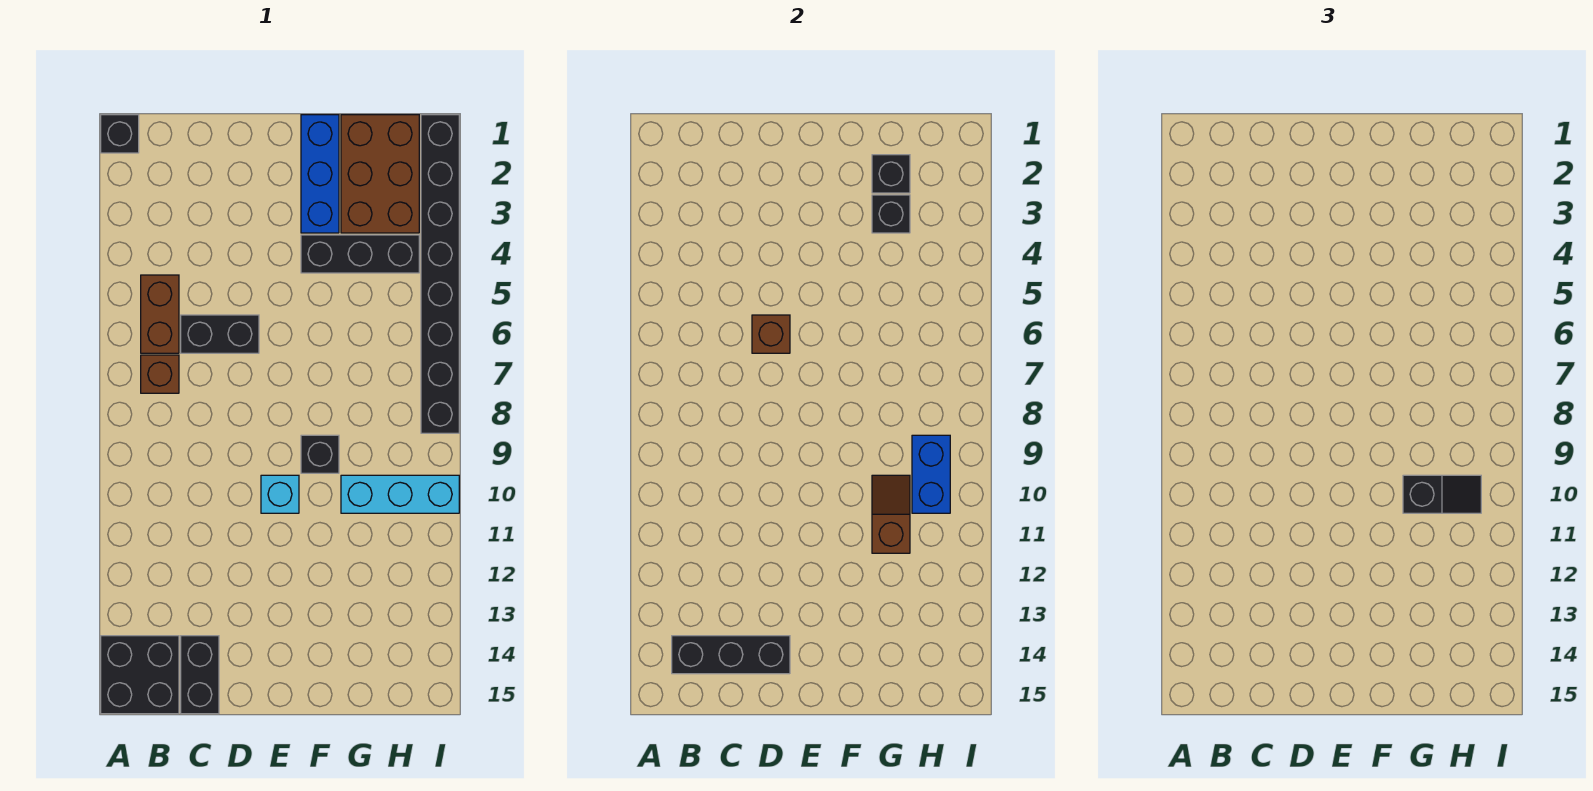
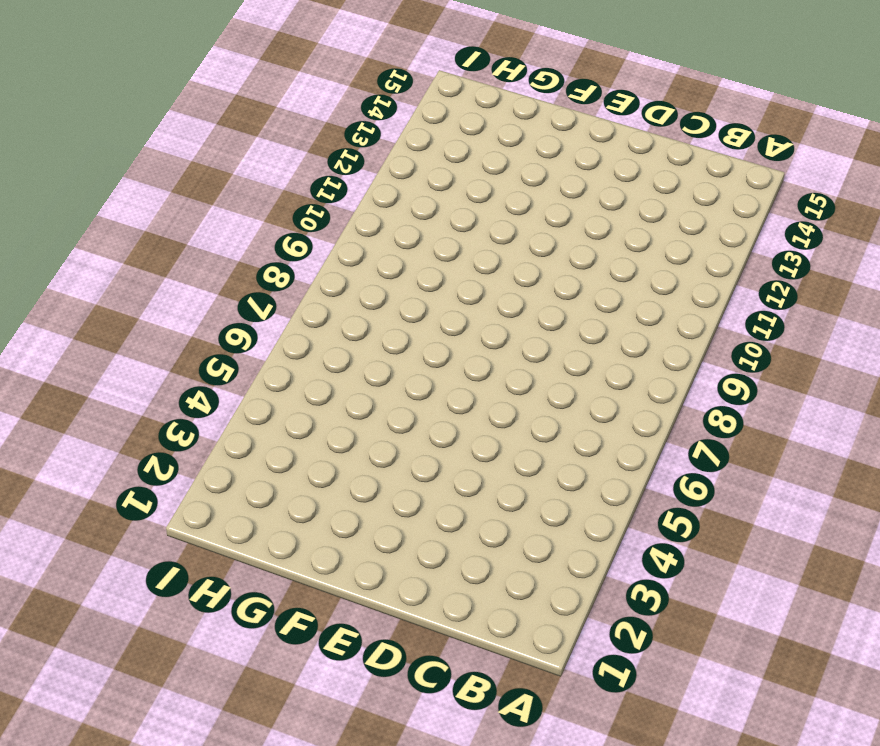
none -> black 1x1 brick [101,115,139,153]
none -> black 2x2 brick [101,636,179,714]
none -> brown 1x2 brick [141,275,179,353]

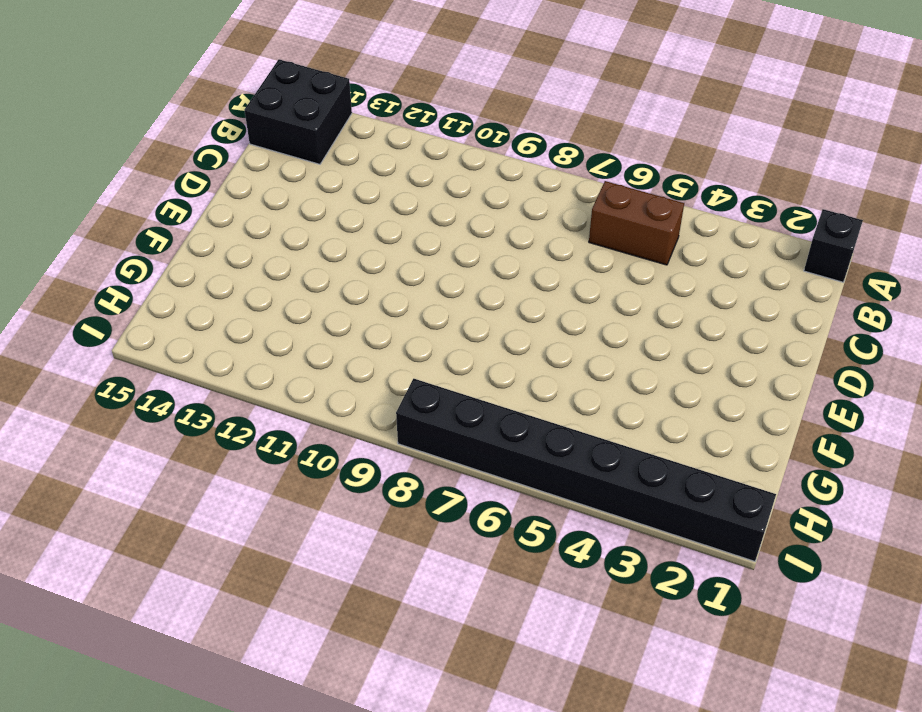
none -> brown 1x1 brick [141,355,179,393]
none -> black 1x2 brick [181,315,259,353]
none -> black 1x2 brick [181,636,219,714]

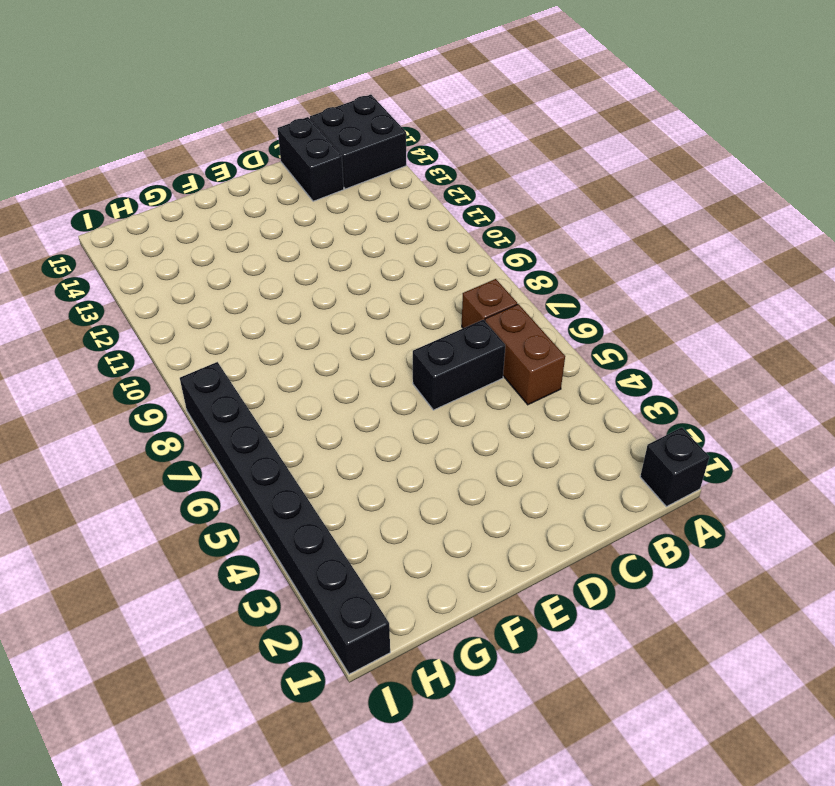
none -> cyan 1x1 brick [261,475,299,513]
none -> blue 1x3 brick [301,115,339,233]
none -> black 1x3 brick [301,235,419,273]

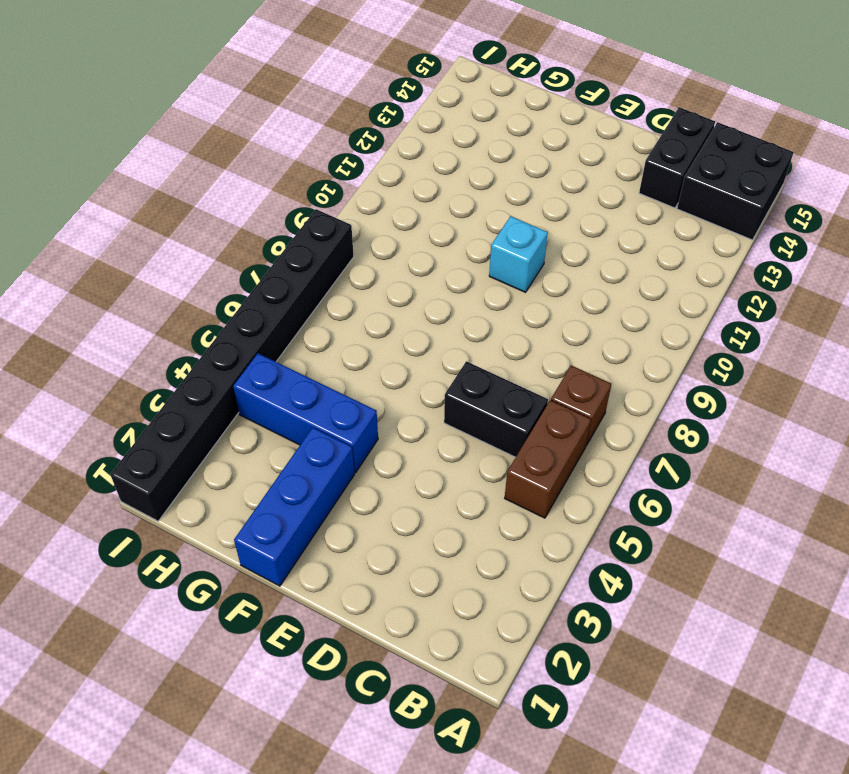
blue 1x3 brick [233,353,378,473] -> black 1x3 brick [301,235,419,273]
none -> black 1x1 brick [101,115,139,153]
none -> black 1x1 brick [301,435,339,473]
none -> brown 2x3 brick [341,115,419,233]

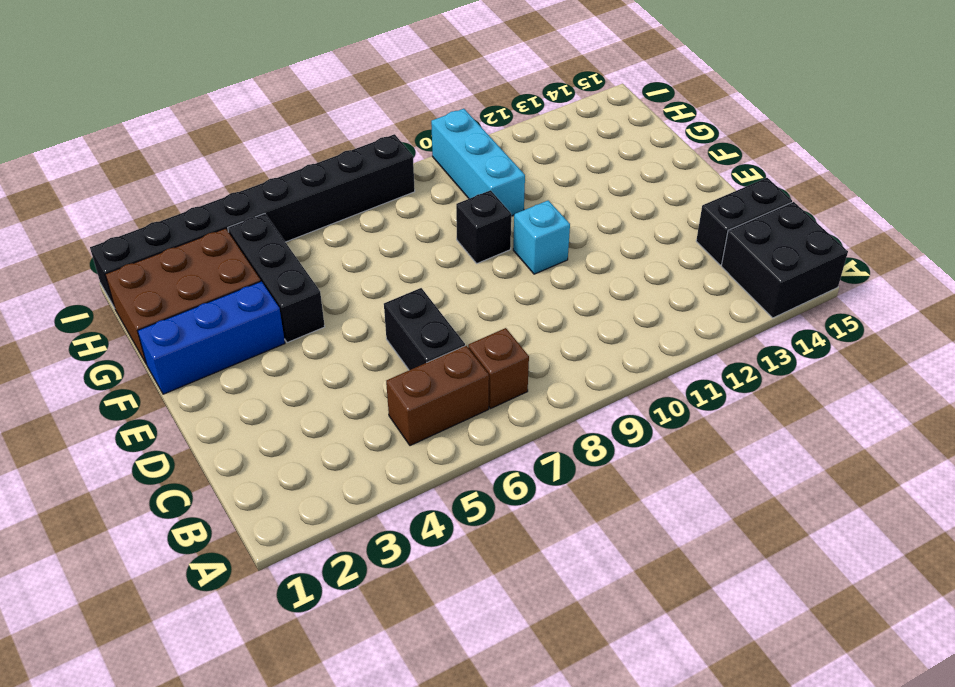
none -> black 1x1 brick [101,115,139,153]
none -> black 1x3 brick [672,636,790,674]
none -> brown 1x1 brick [752,315,790,353]

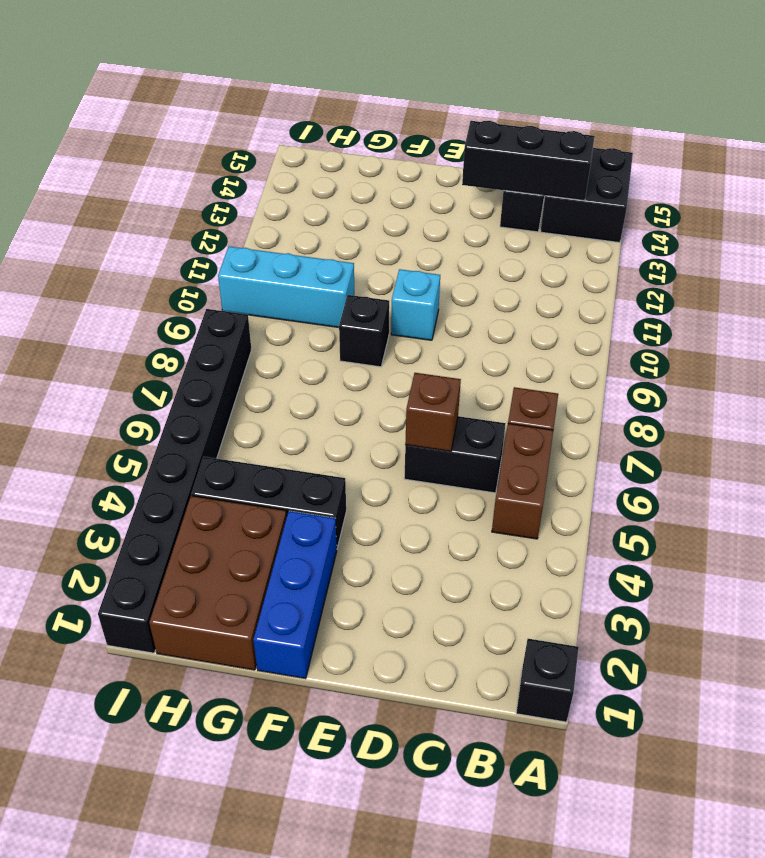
none -> black 1x1 brick [872,155,910,193]
none -> black 1x1 brick [872,195,910,233]
none -> brown 1x2 slope [872,475,910,553]

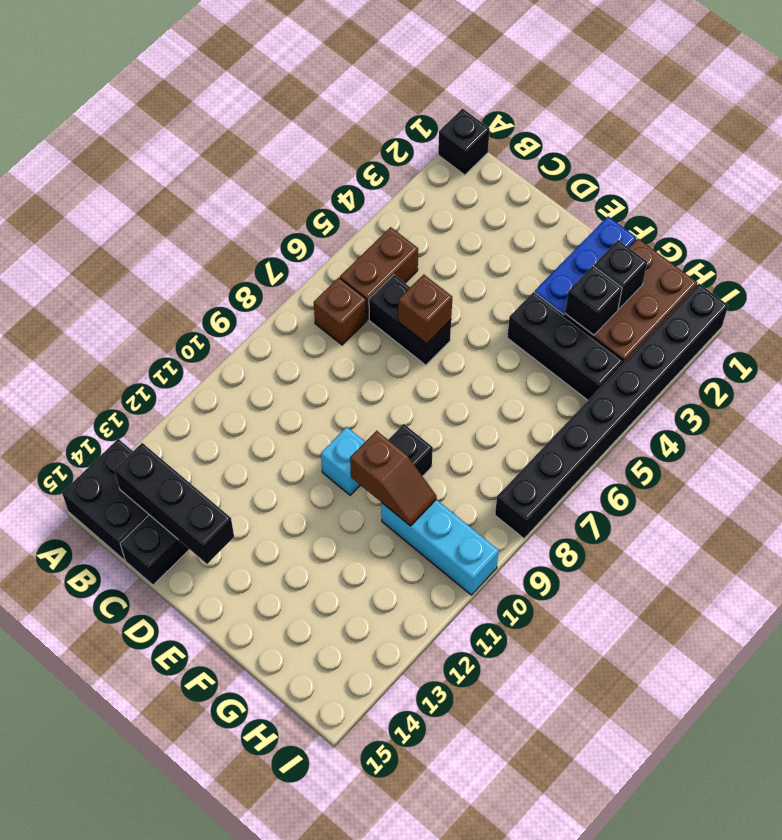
brown 1x2 slope [350,431,437,526] -> brown 1x2 slope turned to [872,475,910,553]
none -> blue 1x2 brick [912,435,950,513]
none -> black 1x2 slope [1403,475,1481,513]

